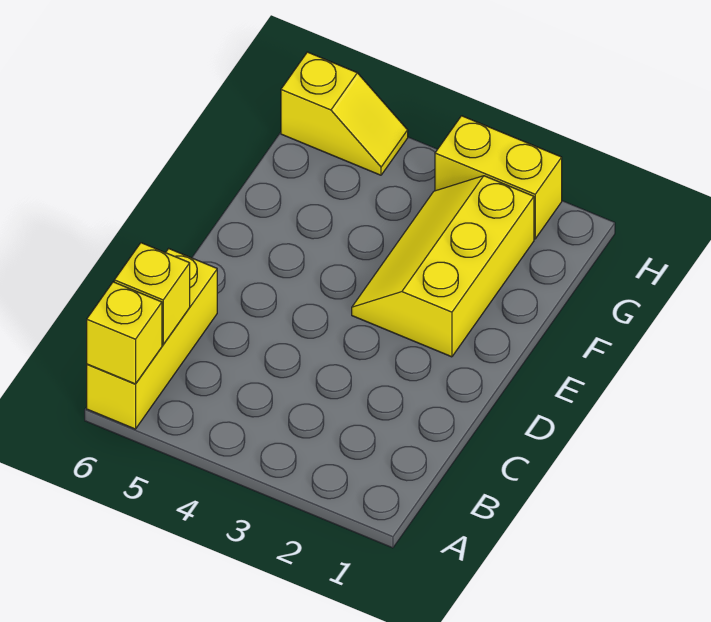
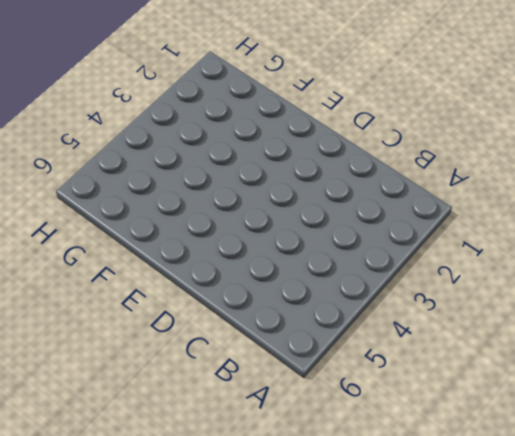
none -> yellow 1x3 brick [87,249,217,429]
none -> yellow 2x3 slope [352,176,534,357]

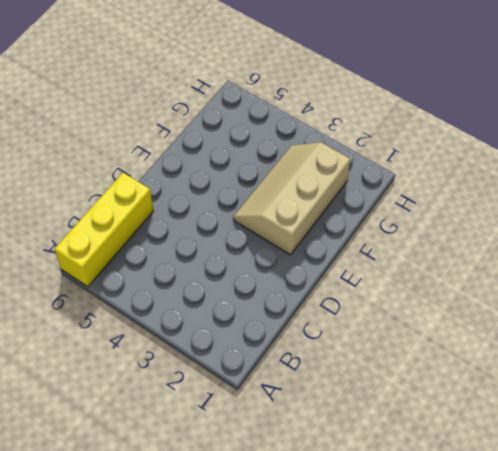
tan 2x3 slope [233,142,350,255] -> yellow 2x3 slope [352,176,534,357]
none -> yellow 1x2 brick [435,116,562,239]
none -> yellow 1x2 slope [281,52,408,175]

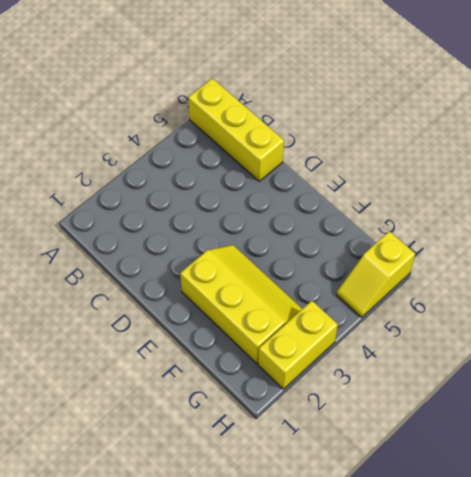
none -> yellow 1x1 brick [87,282,162,384]
none -> yellow 1x1 brick [114,243,190,345]

